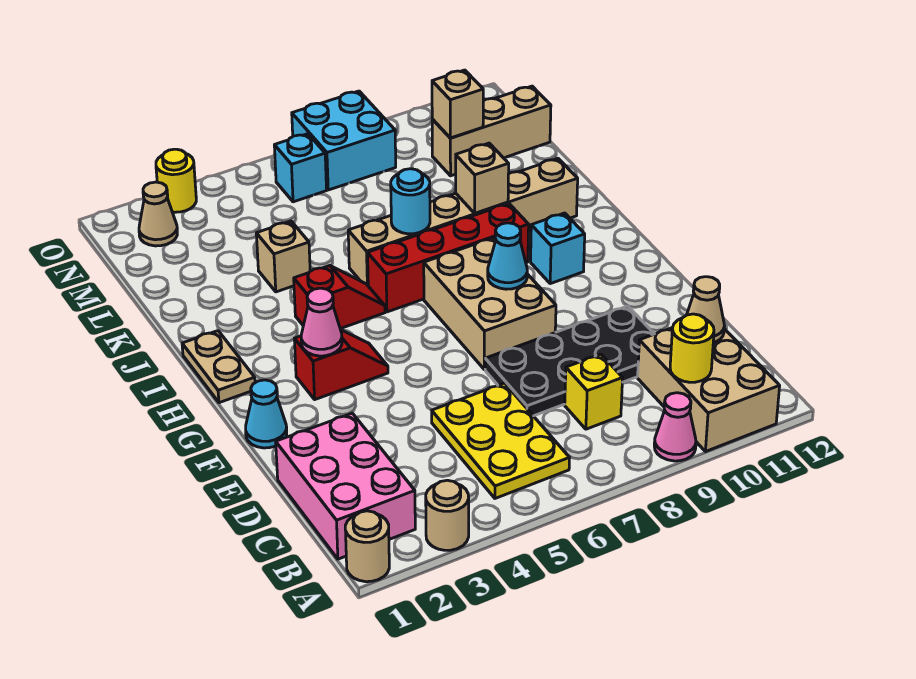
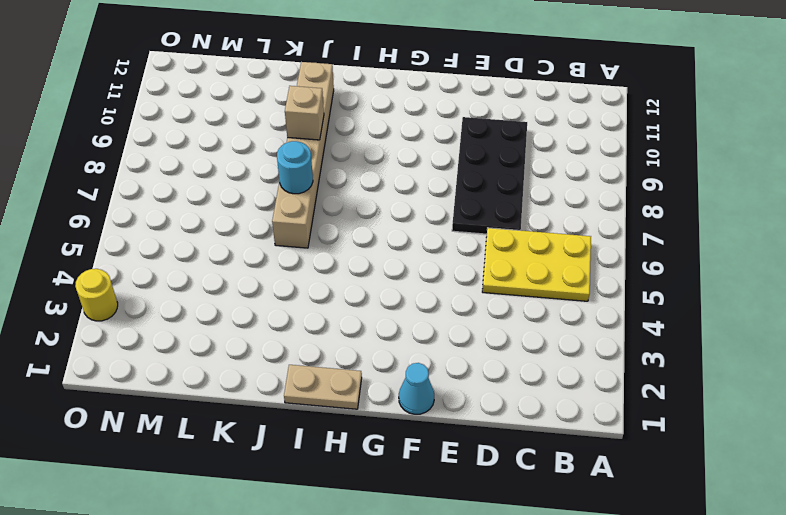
none -> tan 1x1 round brick [345,511,389,582]
none -> tan 1x1 round brick [426,480,469,550]
none -> pink 1x1 cone [654,393,696,461]

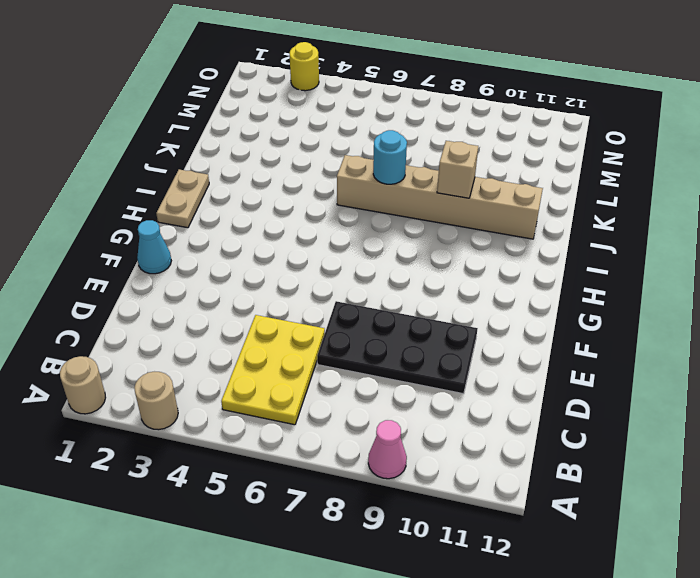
none -> tan 2x3 brick [638,328,780,452]
none -> pink 2x3 brick [276,413,415,559]
none -> yellow 1x1 brick [565,354,623,429]

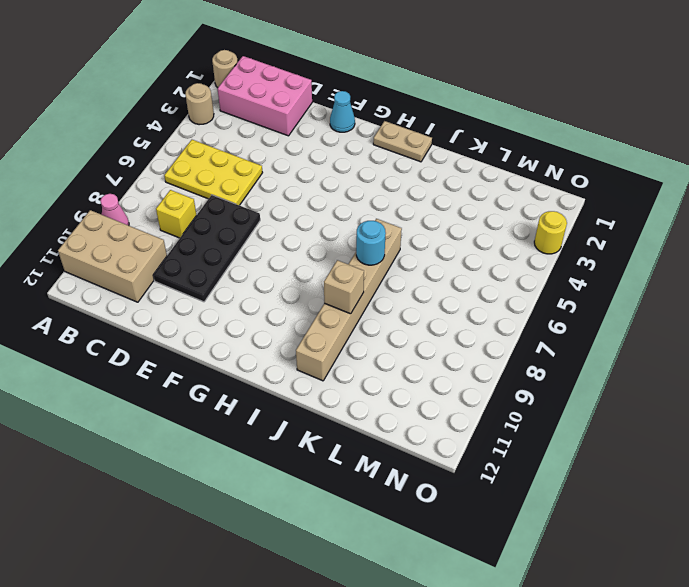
none -> tan 2x3 brick [424,238,556,369]
none -> red 1x2 slope [294,330,388,399]
none -> cyan 1x1 brick [531,213,585,284]

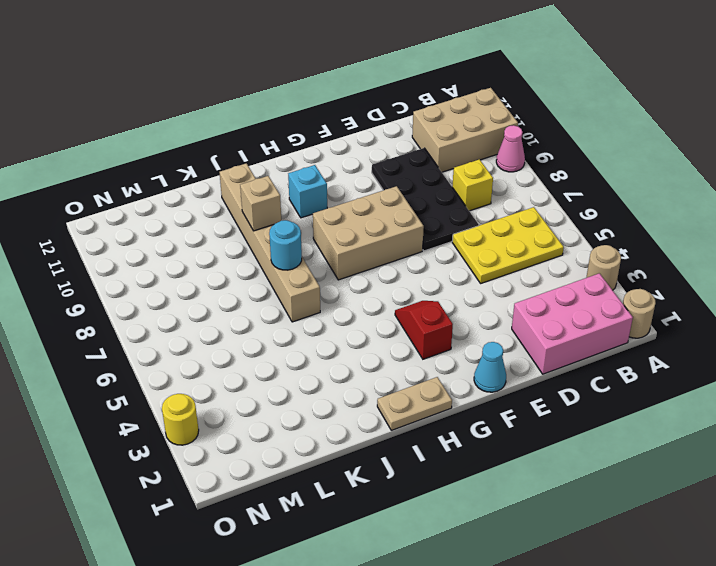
none -> red 1x2 slope [294,266,385,329]
none -> red 1x4 brick [368,204,529,312]
none -> tan 1x1 brick [256,221,310,292]

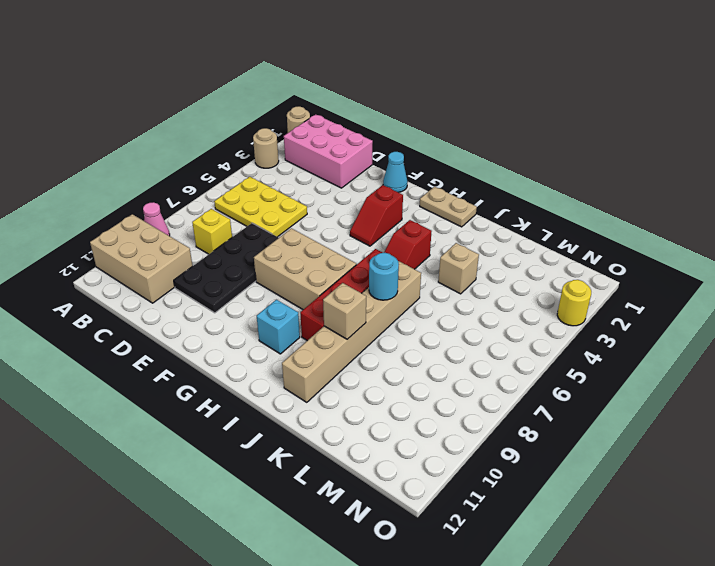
none -> tan 1x3 brick [432,86,551,176]
none -> tan 1x1 cone [139,182,177,246]
none -> cyan 1x1 brick [274,134,327,202]

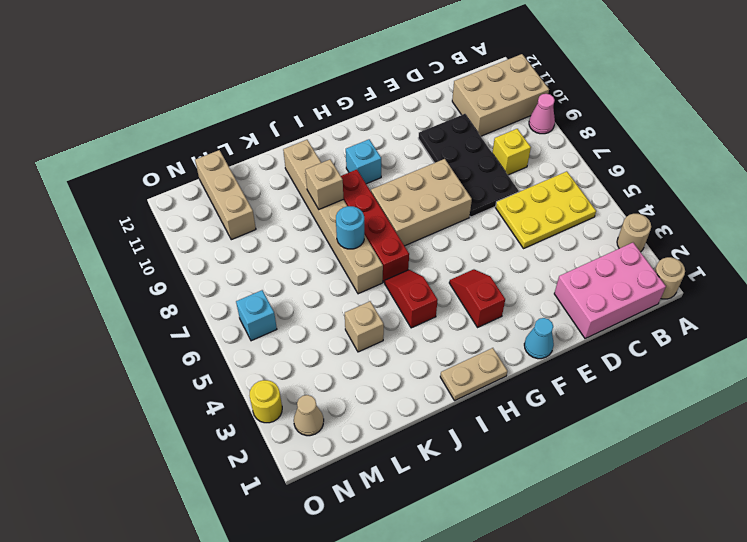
none -> cyan 2x2 brick [292,91,396,190]
none -> yellow 1x1 round brick [670,314,714,382]
none -> tan 1x1 cone [687,277,725,343]

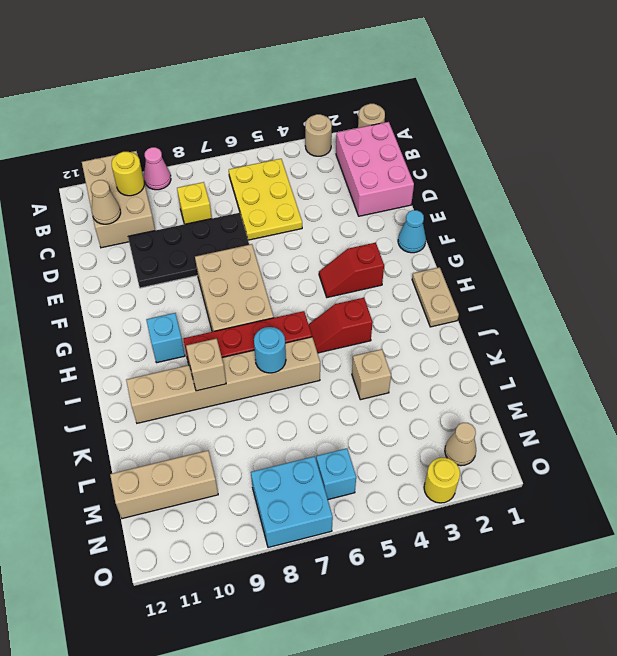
none -> pink 1x1 cone [301,288,342,356]
none -> cyan 1x1 cone [488,223,527,289]
none -> tan 1x1 brick [432,70,483,138]

